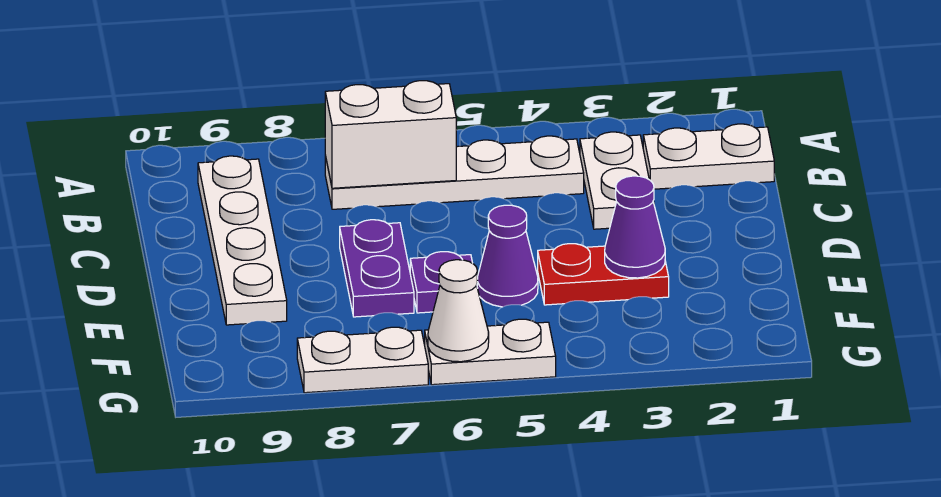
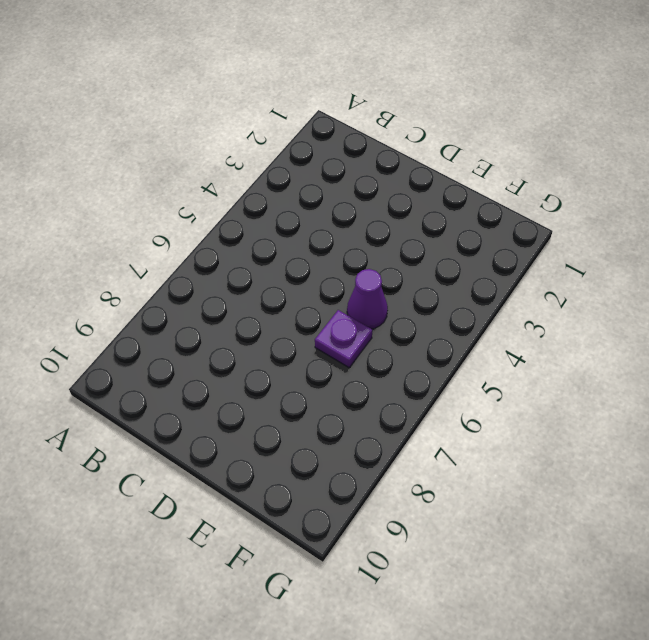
none -> white 1x2 plate [643,124,774,189]
none -> white 1x2 plate [580,132,654,229]
none -> white 1x4 plate [325,136,584,209]

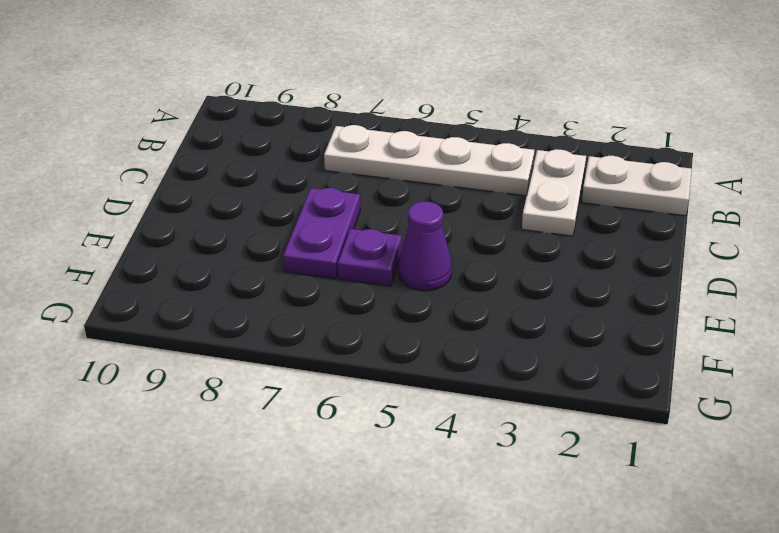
none -> white 1x4 plate [198,156,287,325]
none -> red 1x2 plate [538,244,669,305]
none -> white 1x2 plate [425,319,556,385]

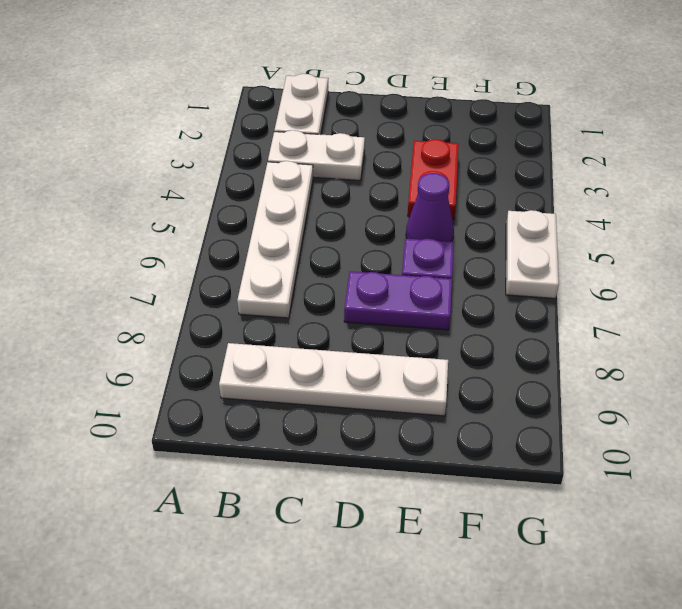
none -> white 1x2 plate [297,327,428,393]
none -> white 1x2 brick [325,81,456,188]
none -> purple 1x1 cone [605,176,665,278]

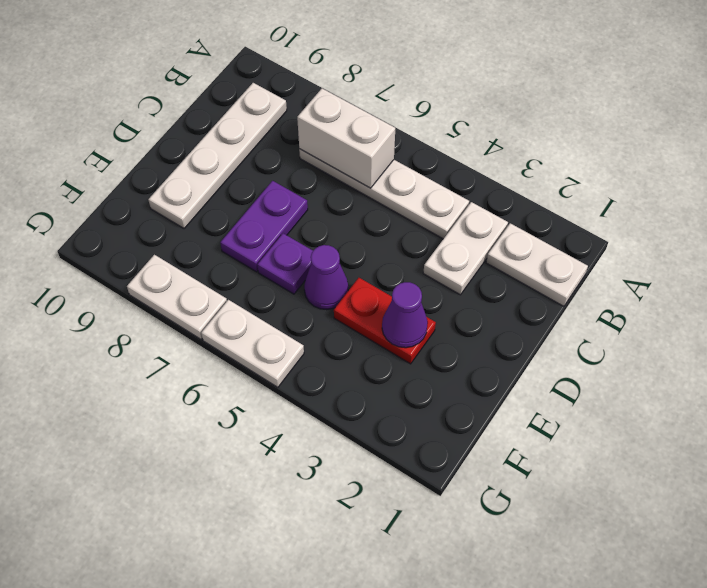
none -> white 1x1 cone [428,260,489,362]

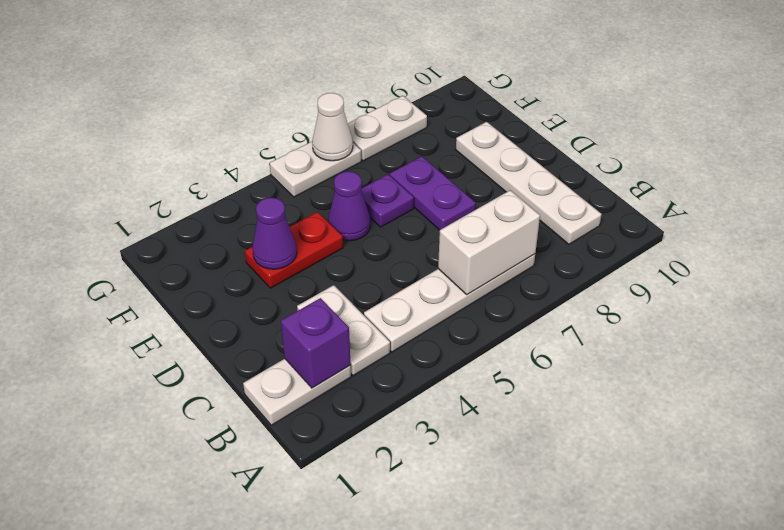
purple 1x1 brick [281,298,351,388] -> none

